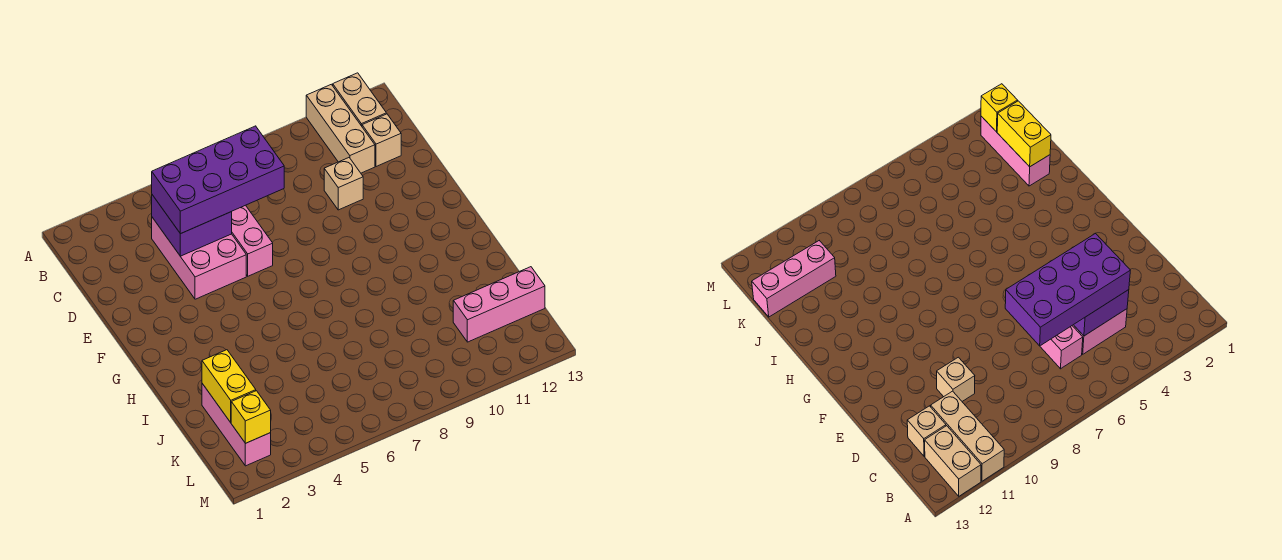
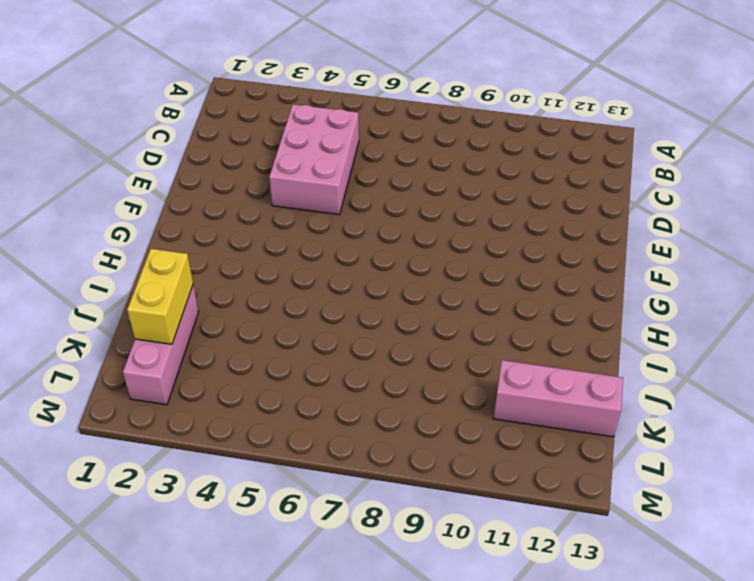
none -> tan 1x3 brick [306,84,375,173]
none -> tan 1x2 brick [333,73,386,126]
none -> pink 1x3 brick [232,205,273,276]

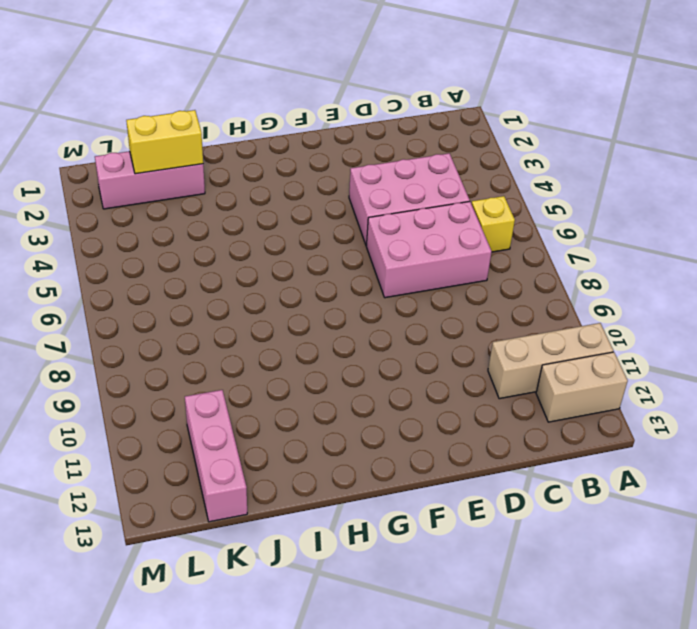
yellow 1x1 brick [472,196,515,252] -> yellow 1x1 brick moved to [231,391,271,443]
pink 2x3 brick [366,201,492,298] -> pink 1x3 brick [232,205,273,276]
none -> tan 1x1 brick [362,114,401,167]
none -> tan 1x1 brick [324,158,363,210]
none -> purple 2x2 brick [152,195,232,256]

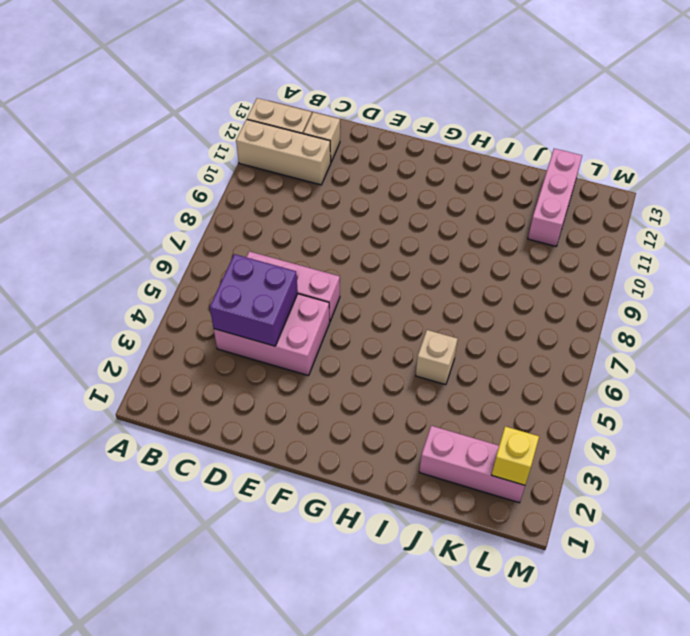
tan 1x1 brick [416,330,458,385] -> tan 1x1 brick moved to [324,158,363,210]
none -> yellow 1x2 brick [202,350,256,423]
none -> purple 2x4 brick [152,126,284,234]

